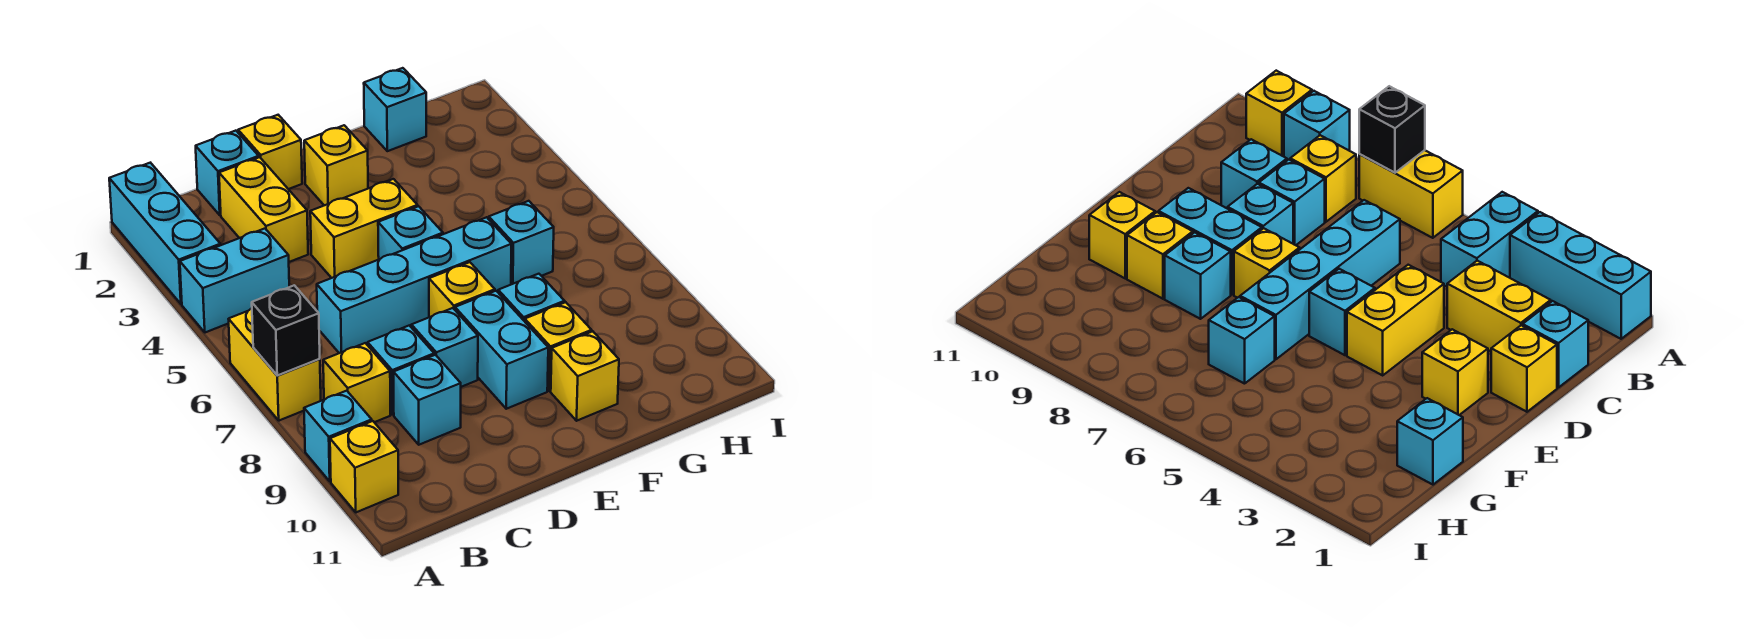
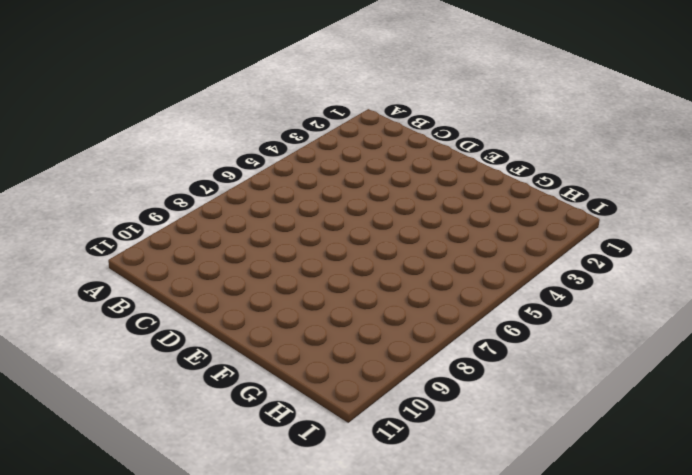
none -> cyan 1x3 brick [109,163,220,304]
none -> cyan 1x2 brick [180,229,289,332]
none -> yellow 1x2 brick [229,308,321,421]

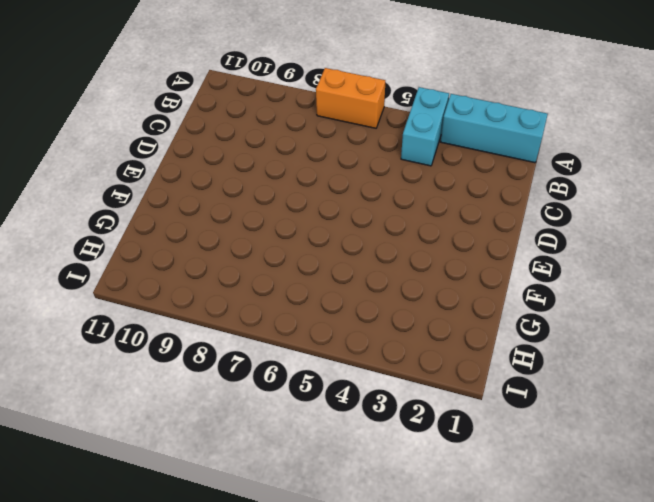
orange 1x2 brick [316,68,385,128] -> yellow 1x2 brick [229,308,321,421]
none -> cyan 1x1 brick [304,391,372,481]
none -> yellow 1x1 brick [330,421,398,512]
none -> yellow 1x1 brick [323,343,391,422]

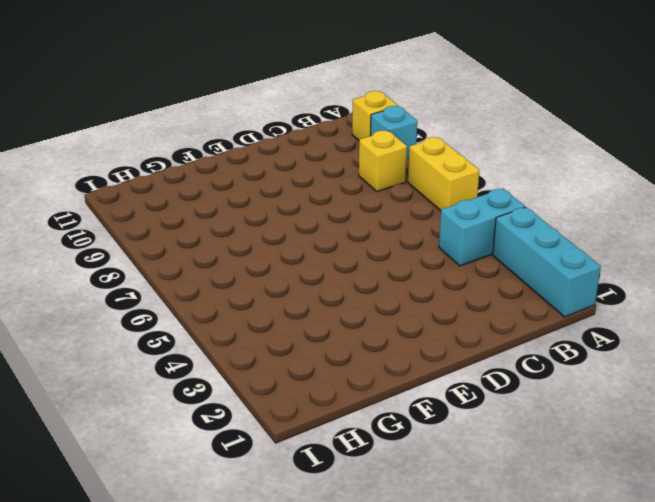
none -> cyan 1x1 brick [196,131,259,215]
none -> yellow 1x2 brick [219,157,308,262]
none -> cyan 1x4 brick [317,217,511,353]

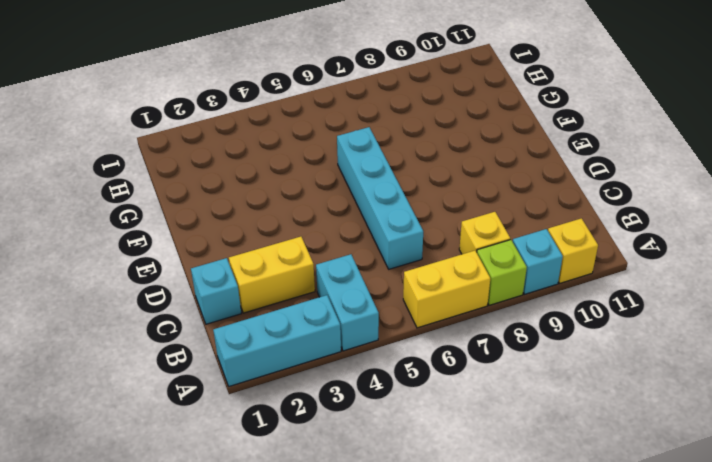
lime 1x1 brick [477,240,527,305] -> none
none -> cyan 1x1 brick [368,325,434,415]
none -> cyan 1x1 brick [393,355,461,445]
none -> yellow 1x1 brick [238,115,302,189]

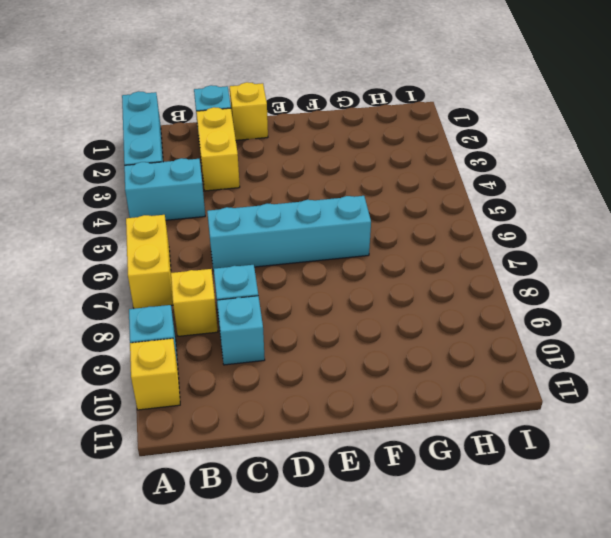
none -> yellow 1x2 brick [310,179,418,278]
none -> cyan 1x1 brick [411,308,478,387]
none -> yellow 1x1 brick [304,125,368,205]

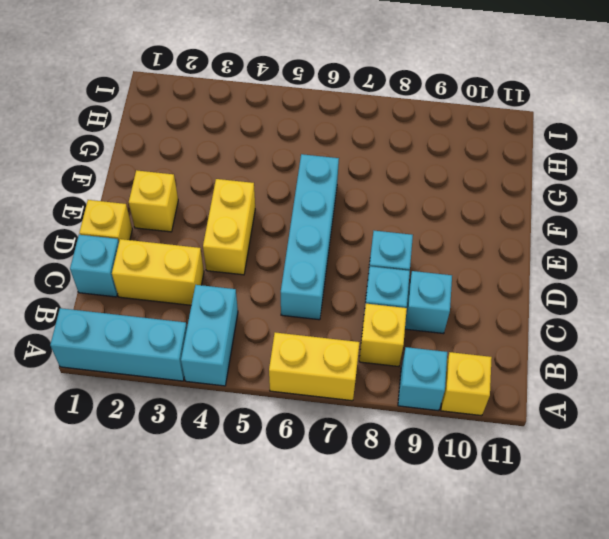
none -> cyan 1x1 brick [378,206,443,259]
none -> yellow 1x1 brick [429,262,495,317]
none -> cyan 1x2 brick [455,291,548,409]

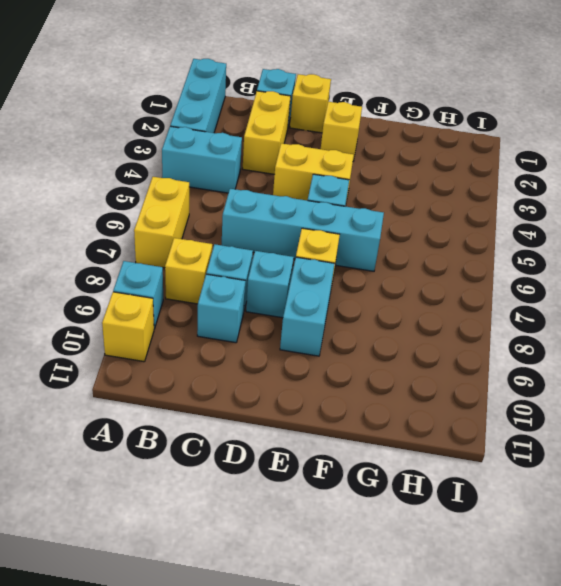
none -> cyan 1x1 brick [498,274,565,321]
none -> yellow 1x1 brick [525,302,592,391]
none -> yellow 1x1 brick [551,331,619,421]

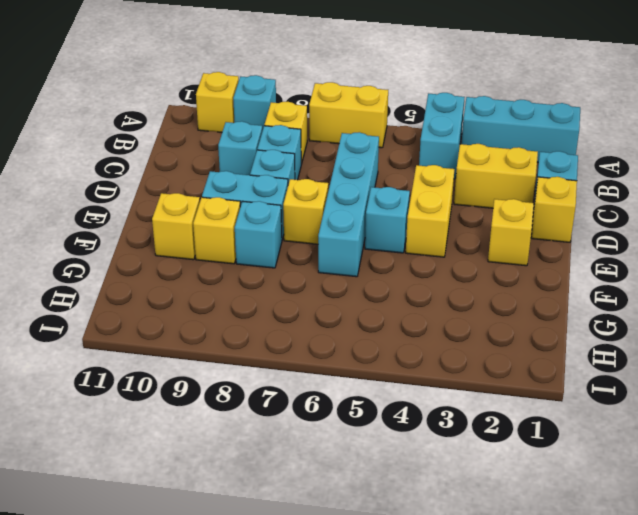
none -> cyan 1x1 brick [364,68,426,151]
none -> cyan 1x1 brick [489,201,554,284]
none -> black 1x1 brick [252,285,320,375]

